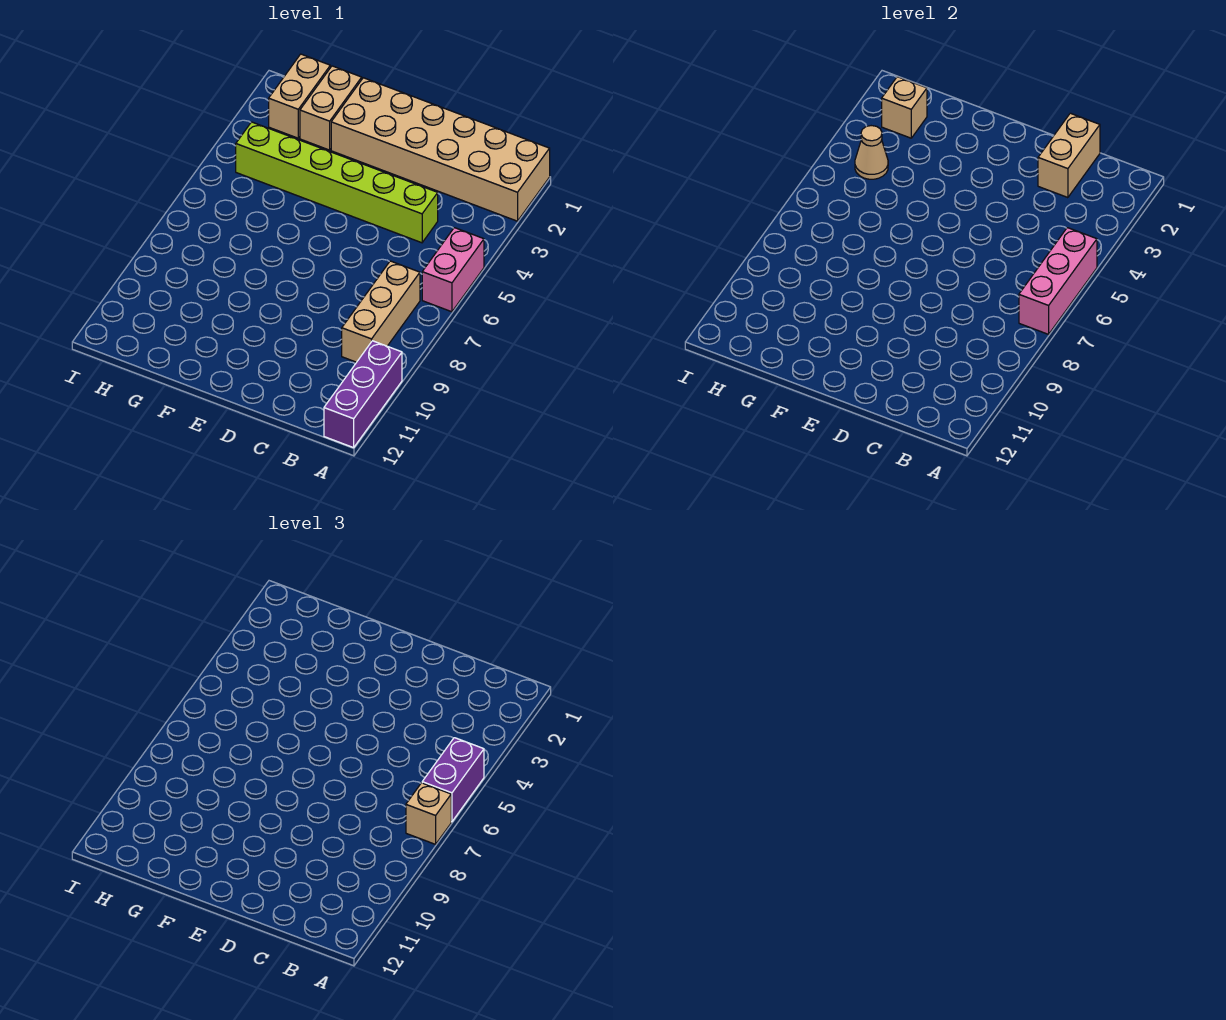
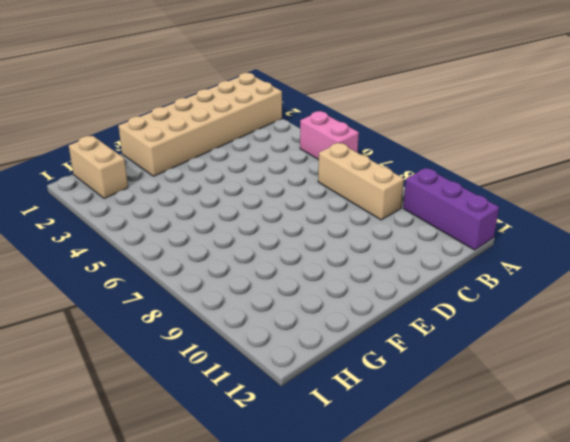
none -> lime 1x6 brick [236,122,438,243]
none -> tan 1x2 brick [300,66,362,150]
none -> pink 1x3 brick [1019,228,1097,334]

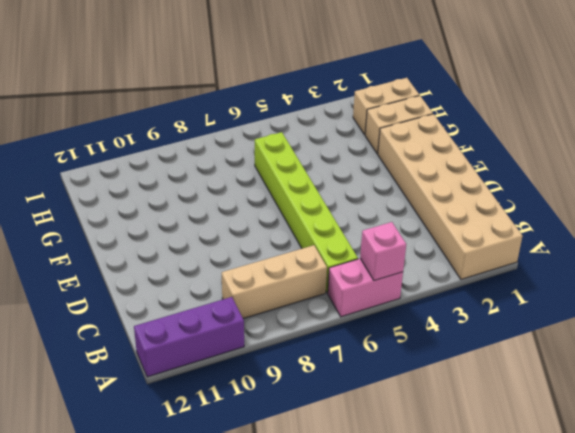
pink 1x1 brick [360,222,406,281] -> pink 1x3 brick [1019,228,1097,334]
lime 1x6 brick [255,132,358,293] -> lime 1x6 brick moved to [236,122,438,243]
none -> tan 1x2 brick [1038,113,1100,198]
none -> tan 1x1 brick [882,77,927,138]
none -> tan 1x1 cone [855,126,888,179]

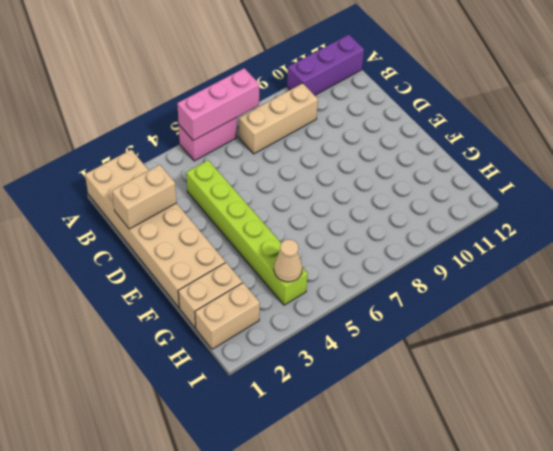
none -> tan 1x1 brick [882,77,927,138]
none -> purple 1x2 brick [422,738,484,822]
none -> tan 1x1 brick [406,783,451,844]

